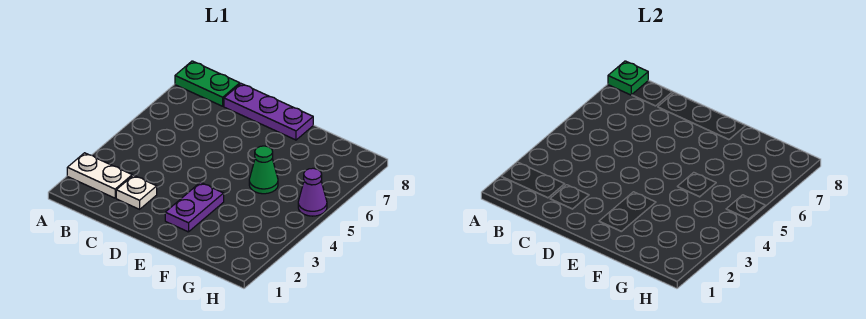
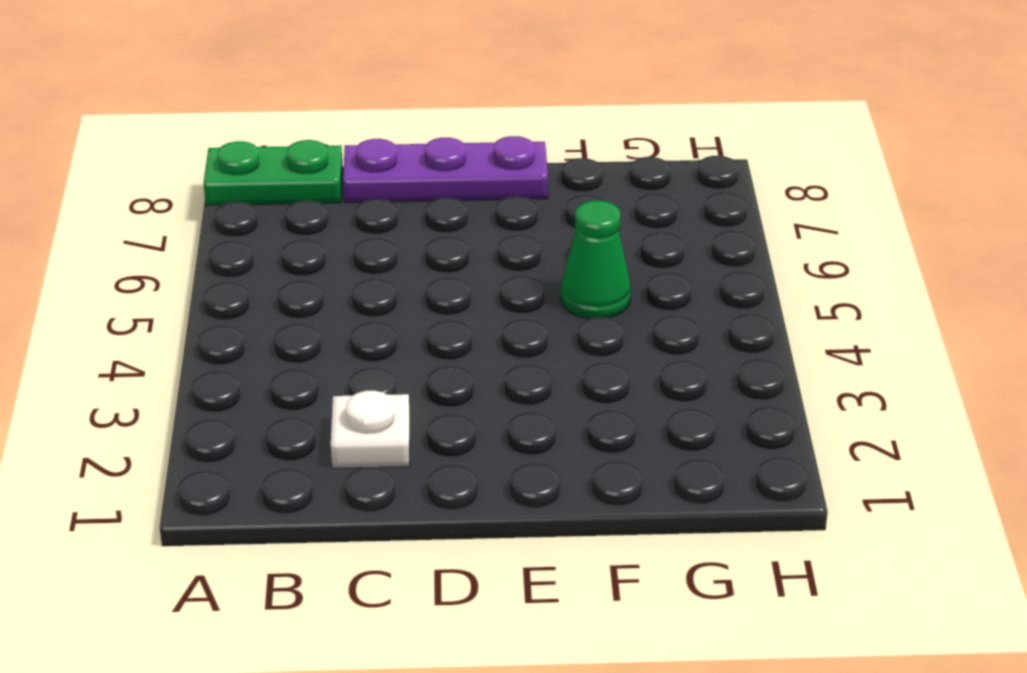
none -> white 1x2 plate [67,153,132,198]
none -> purple 1x2 plate [165,182,224,232]

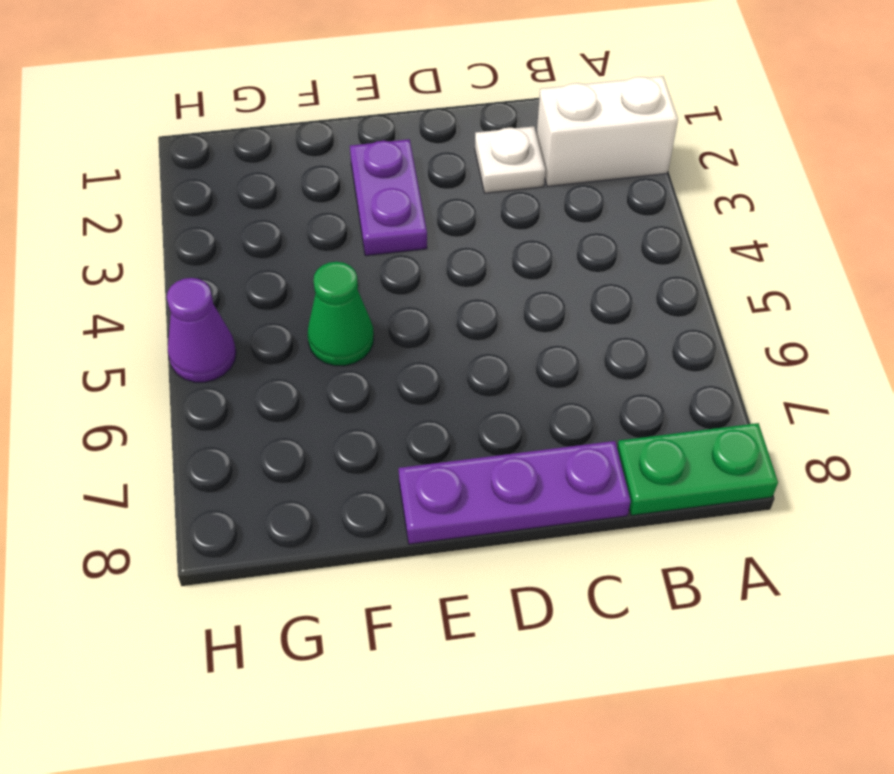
white 1x2 brick [537,76,678,187] -> white 1x2 plate [67,153,132,198]
none -> green 1x1 plate [608,61,648,95]

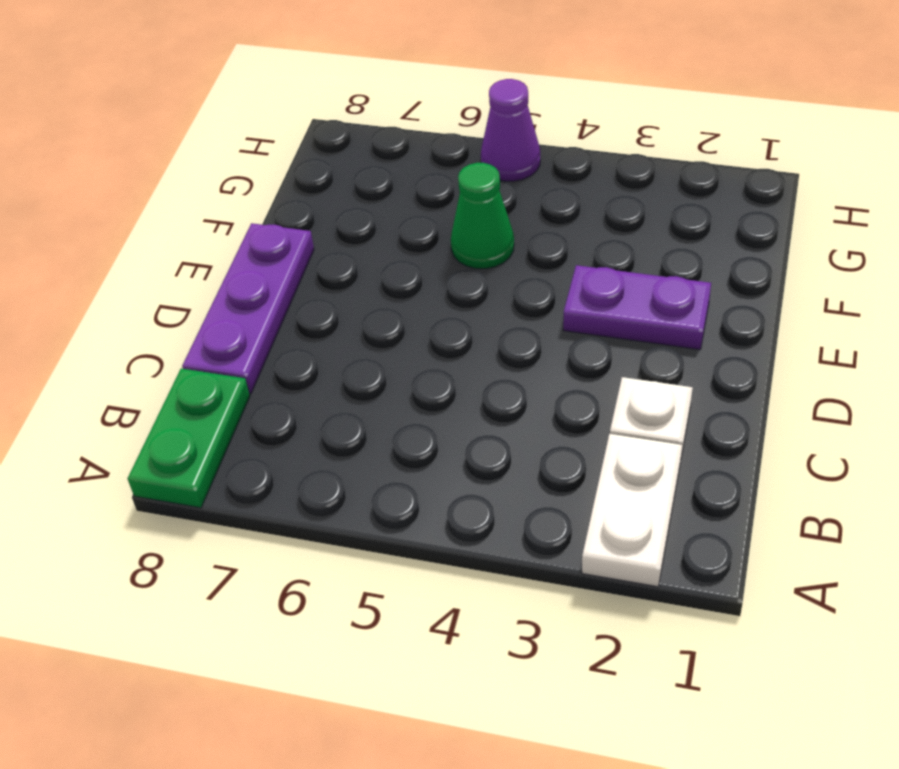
none -> green 1x1 plate [608,61,648,95]

